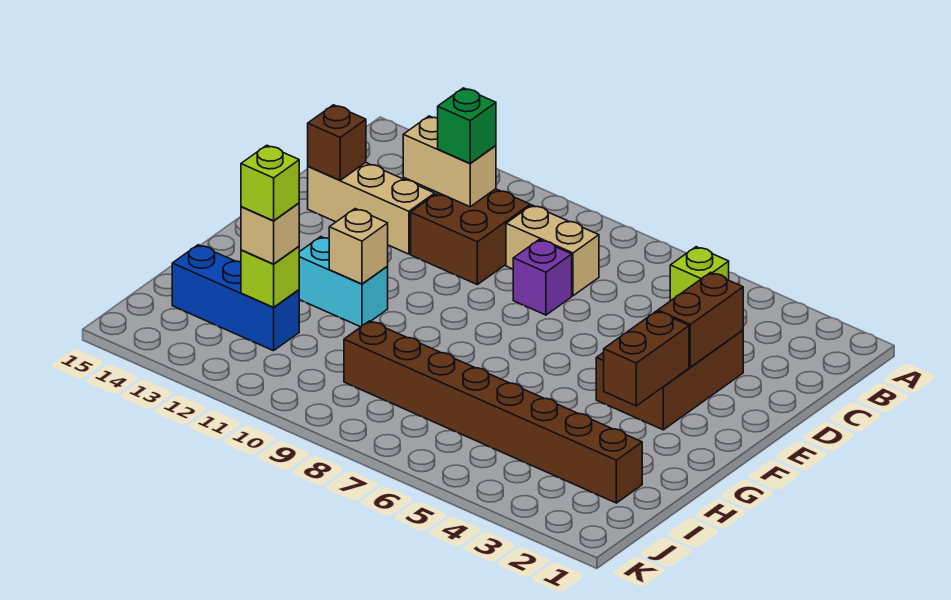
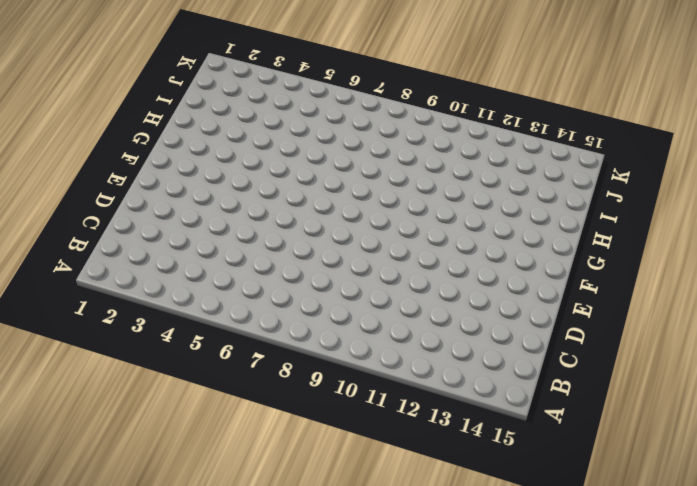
none -> lime 1x1 brick [670,247,729,301]
none -> tan 1x2 brick [506,205,599,296]
none -> brown 2x2 brick [411,189,530,285]

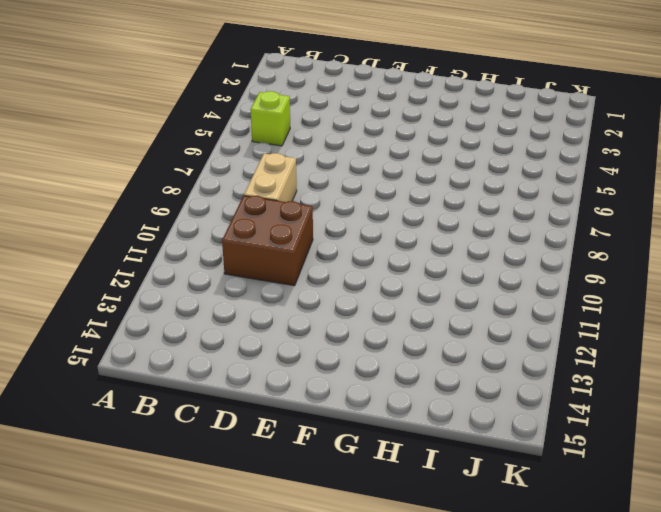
none -> brown 2x3 brick [596,330,743,430]
none -> purple 1x1 brick [513,240,572,315]
none -> tan 1x3 brick [308,163,435,254]

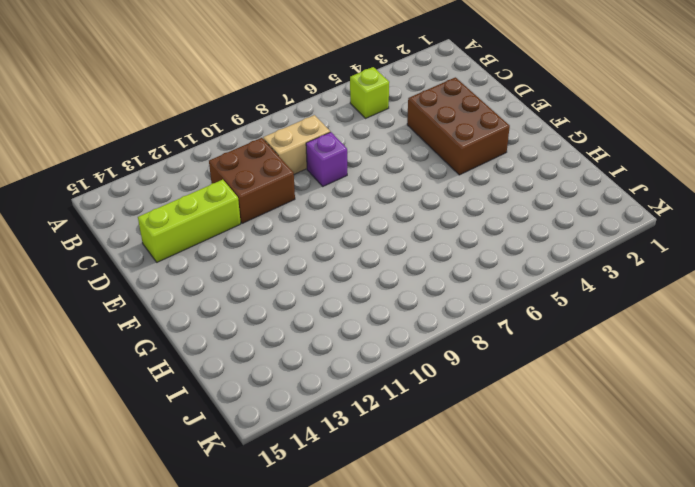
lime 1x3 brick [138,180,241,262] -> tan 1x3 brick [308,163,435,254]
none -> cyan 1x2 brick [299,237,388,327]
none -> brown 1x8 brick [344,321,642,503]
none -> blue 1x3 brick [172,245,299,351]

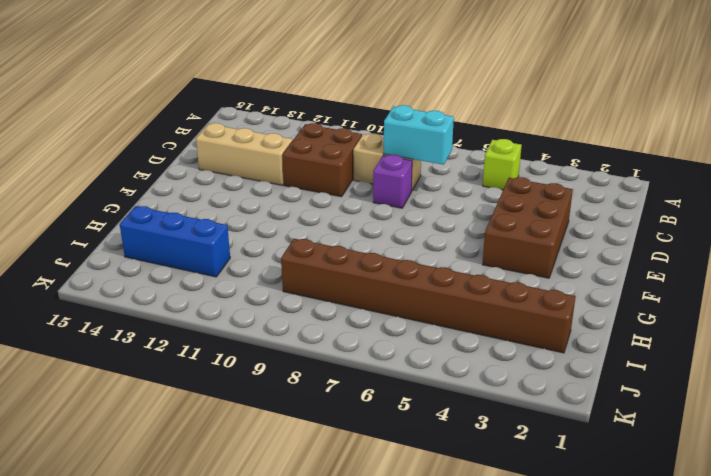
cyan 1x2 brick [384,105,454,165] -> cyan 1x2 brick moved to [299,237,388,327]
none -> tan 1x2 brick [403,116,496,207]
none -> brown 1x2 brick [658,272,743,367]
none -> brown 1x1 brick [308,105,366,180]

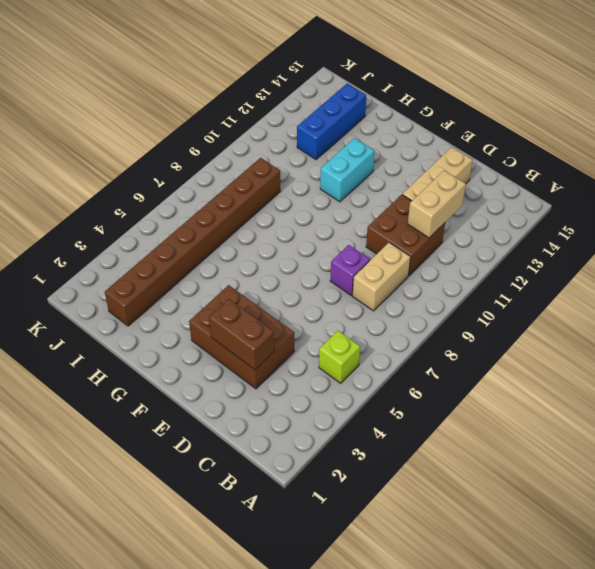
none -> brown 1x1 brick [308,105,366,180]
none -> brown 1x2 brick [604,311,689,406]
none -> tan 1x1 brick [329,209,388,284]

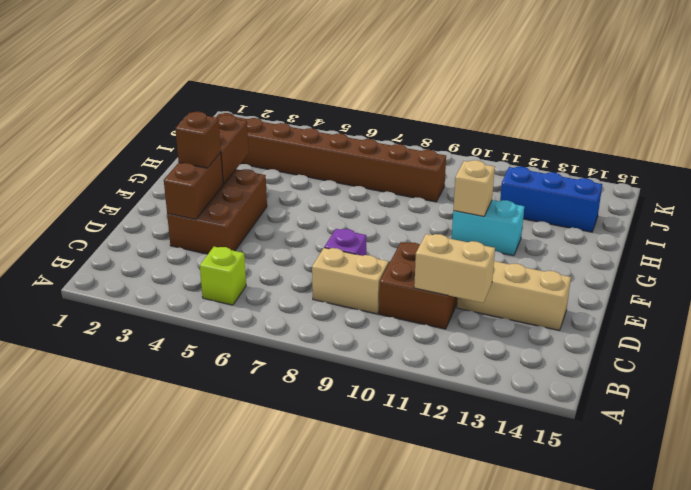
brown 1x1 brick [175,112,221,168] -> brown 1x1 brick moved to [308,105,366,180]
none -> lime 1x1 brick [241,246,299,307]
none -> green 1x1 brick [438,88,496,163]
none -> tan 1x1 brick [241,203,299,264]

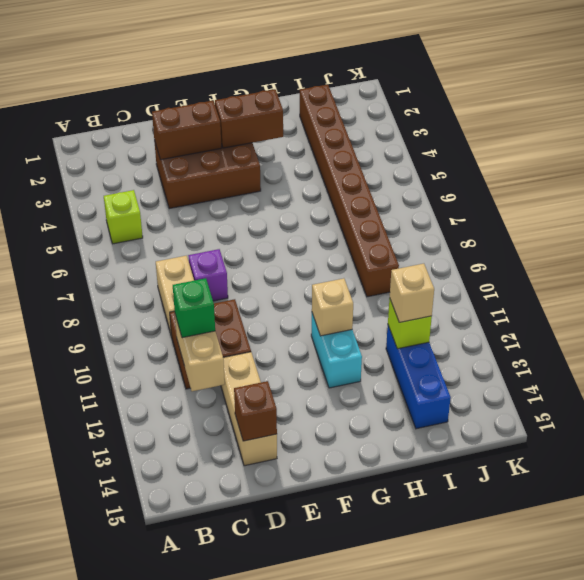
none -> lime 1x1 brick [241,145,299,221]

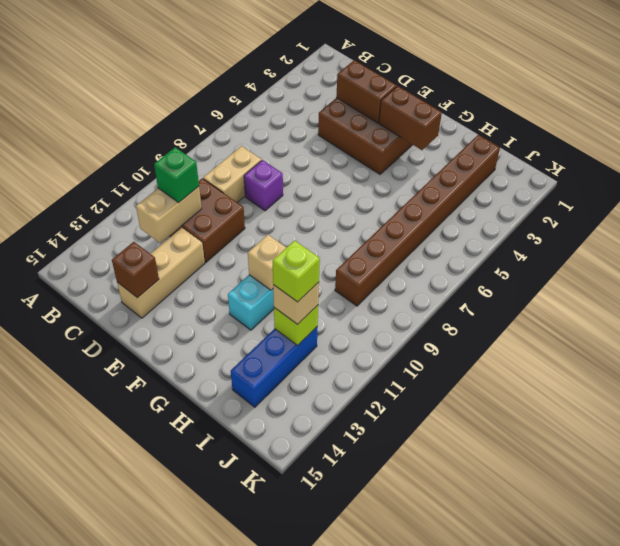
none -> lime 1x1 brick [670,247,729,301]

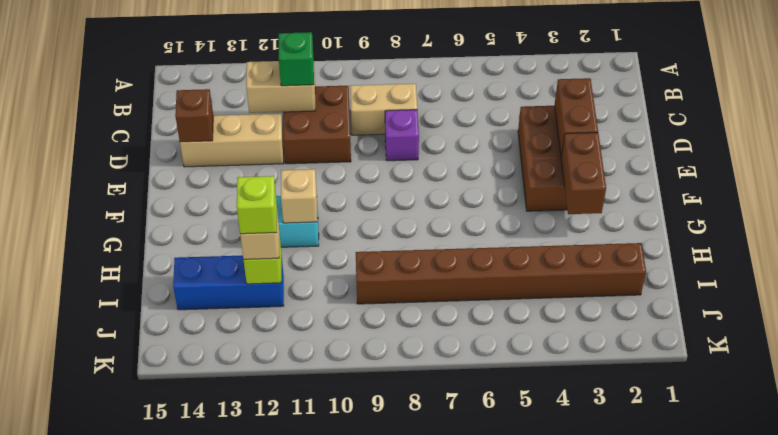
none -> lime 1x1 brick [670,247,729,301]

